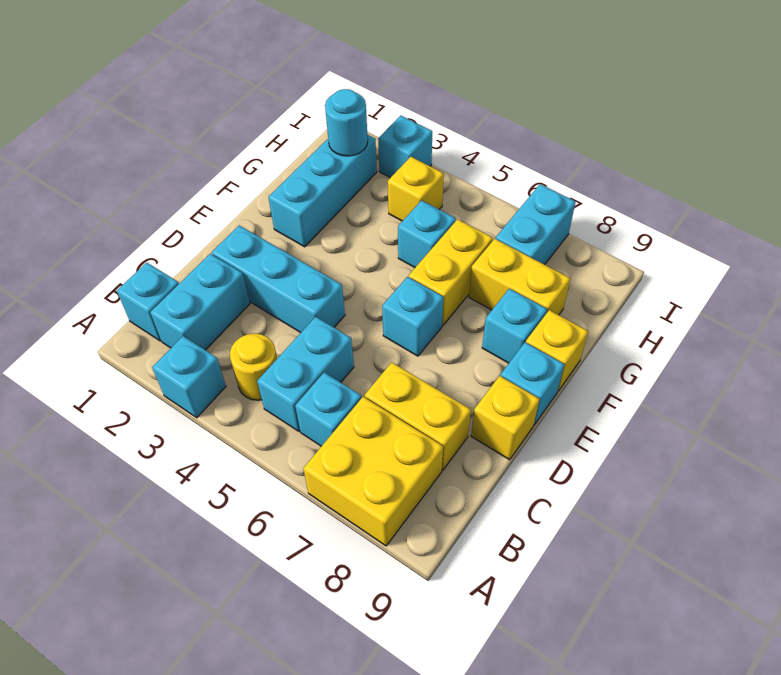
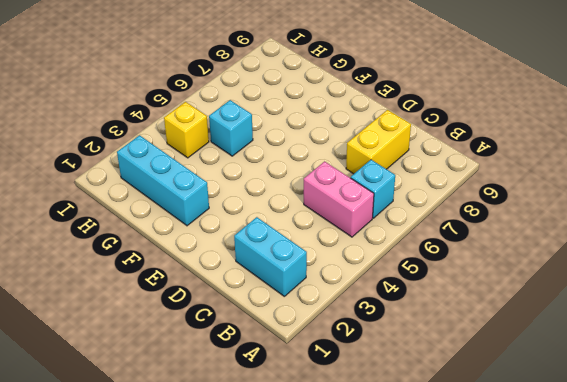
pink 1x2 brick [304,161,374,237] -> cyan 1x2 brick [257,317,354,431]
none -> cyan 1x1 brick [152,336,226,418]
none -> yellow 2x2 brick [303,397,443,546]
none -> cyan 1x1 brick [117,263,179,341]

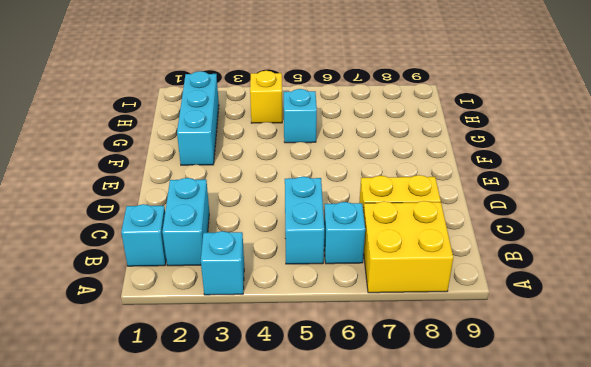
none -> yellow 1x1 round brick [230,334,277,400]
none -> cyan 1x3 brick [212,225,345,333]
none -> yellow 1x1 brick [471,376,540,460]

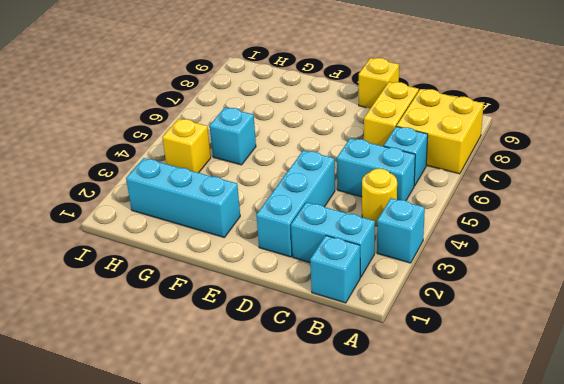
none -> cyan 1x1 brick [382,277,443,356]
none -> cyan 1x1 brick [501,342,564,425]
none -> yellow 1x2 brick [409,219,493,326]

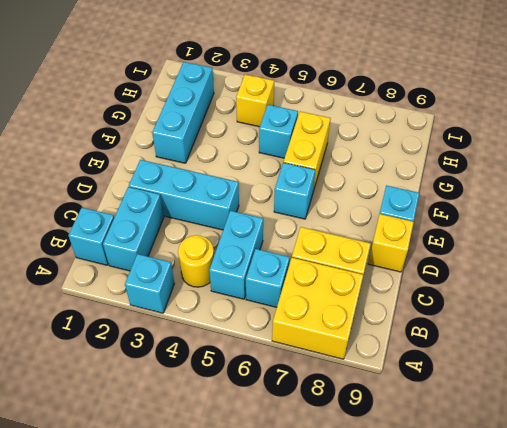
none -> cyan 1x1 brick [482,289,547,363]
none -> yellow 1x1 brick [526,310,588,391]
none -> yellow 1x2 brick [469,239,570,315]

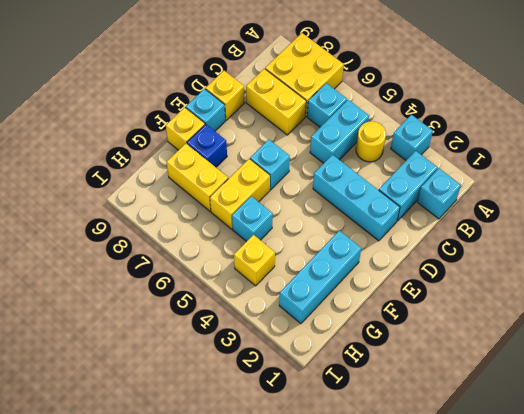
blue 1x1 brick [187,124,227,167] -> cyan 1x1 brick [482,289,547,363]
none -> cyan 1x2 brick [496,184,575,265]
none -> cyan 1x1 brick [378,116,432,178]
none -> cyan 1x1 round brick [325,89,368,156]

